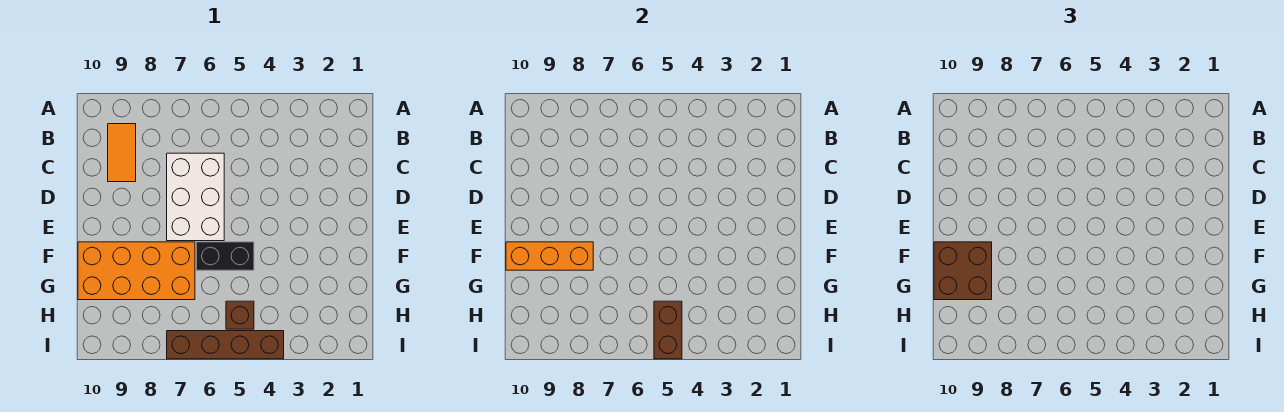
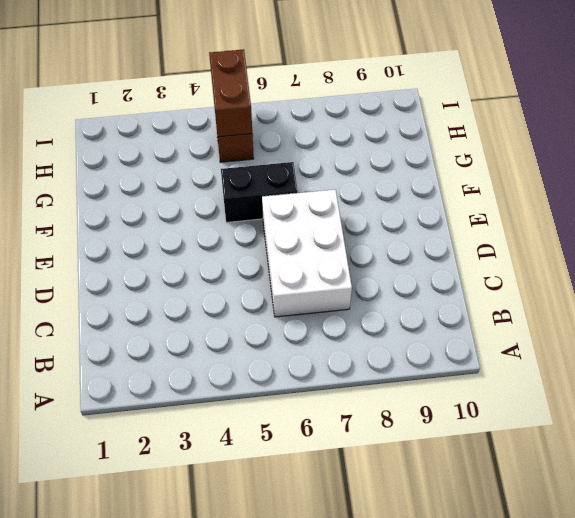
none -> orange 1x2 tile [108,124,136,182]
none -> orange 2x4 brick [78,242,195,300]

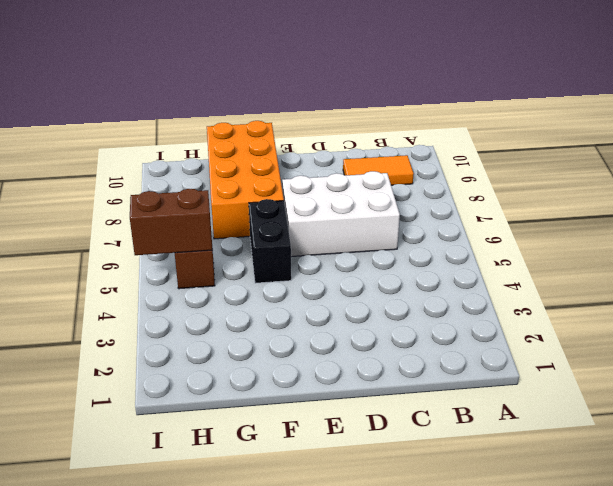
none -> brown 1x4 brick [167,331,284,359]
none -> orange 1x3 brick [506,242,593,270]

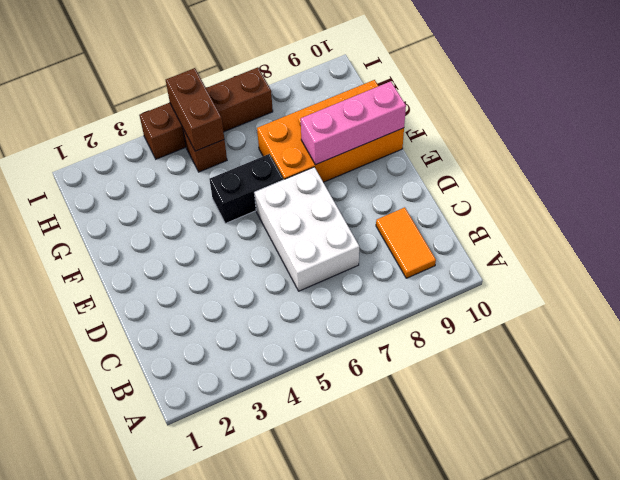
pink 1x3 brick [301,81,406,165] -> orange 1x3 brick [506,242,593,270]
none -> brown 2x2 brick [934,242,992,300]

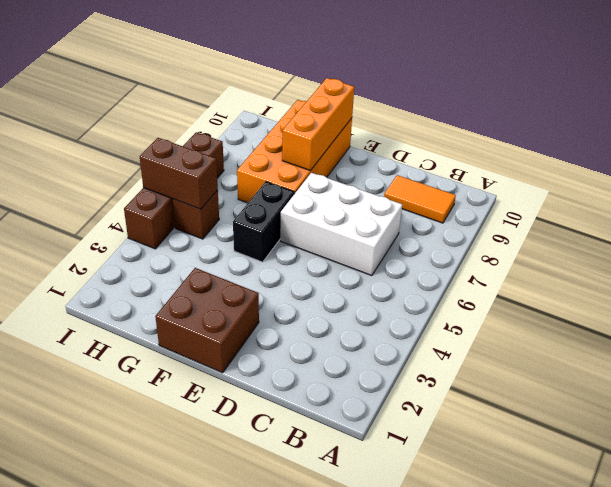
brown 2x2 brick [155,268,259,373] -> brown 2x2 brick moved to [934,242,992,300]

